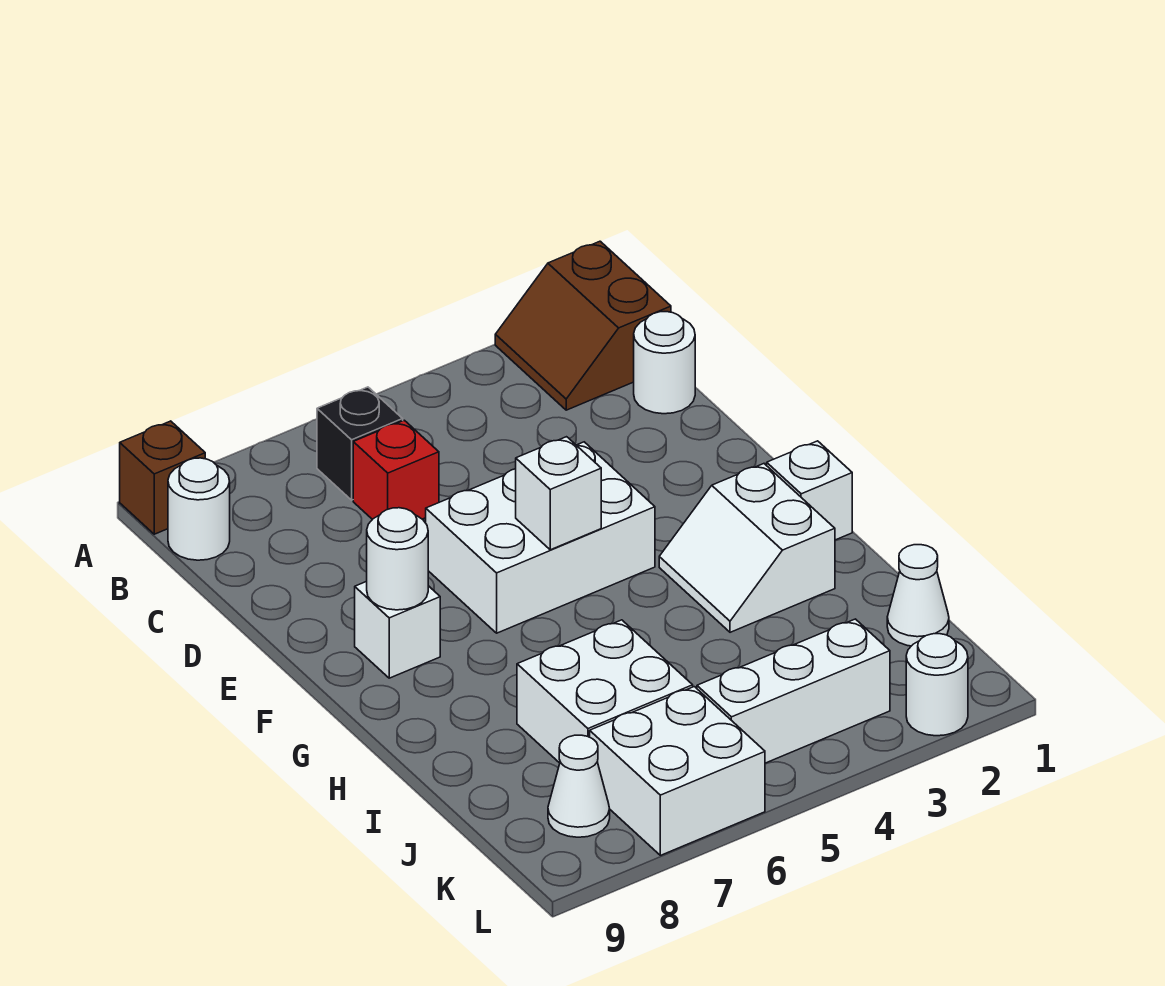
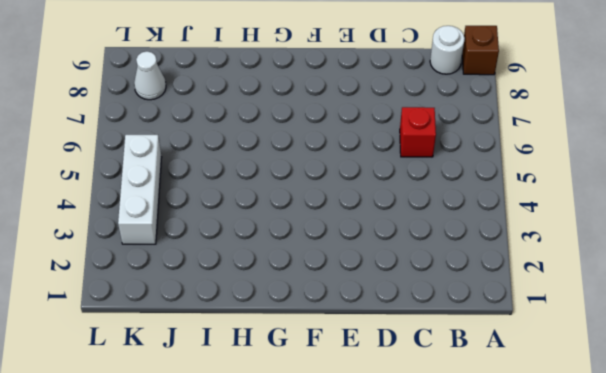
none -> brown 2x2 slope [495,241,671,410]
none -> black 1x1 brick [317,387,403,500]
none -> white 1x1 round brick [634,312,695,414]

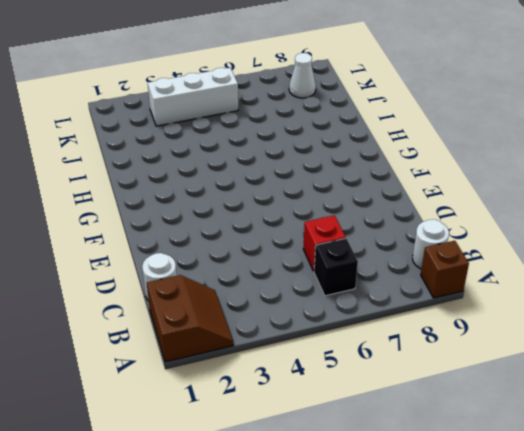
none -> white 2x3 brick [426,442,655,633]
none -> white 1x1 brick [355,581,440,678]
none -> white 1x1 brick [767,441,852,540]

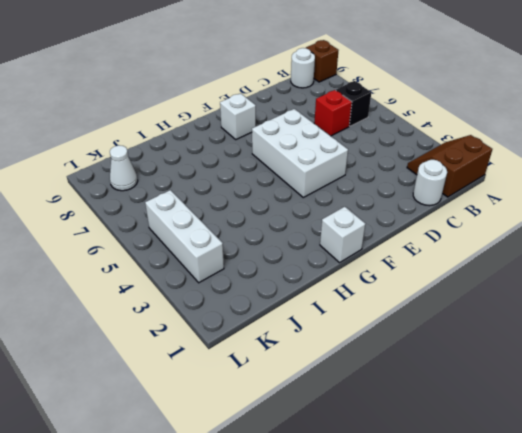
none -> white 2x2 slope [659,464,835,632]
none -> white 2x2 brick [517,620,693,763]
none -> white 1x1 cone [887,545,949,646]

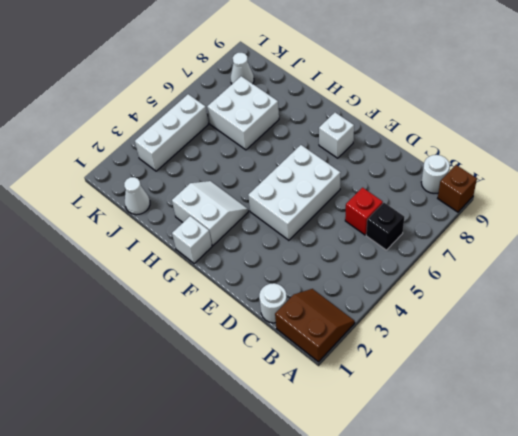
none -> white 2x2 brick [590,687,765,855]
none -> white 1x1 round brick [906,634,968,736]
none -> white 1x1 brick [516,437,601,550]

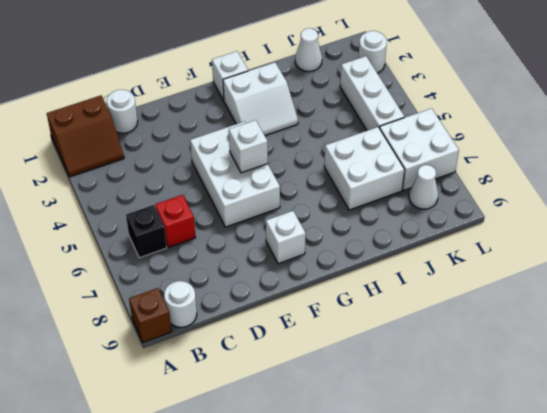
none -> white 1x1 round brick [367,508,428,610]

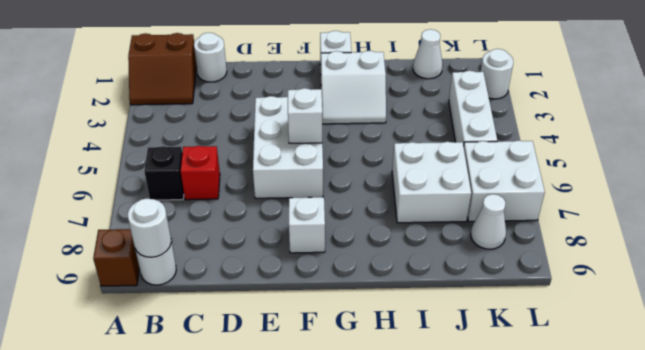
white 1x1 round brick [128,198,171,257] -> white 1x1 round brick moved to [367,508,428,610]

